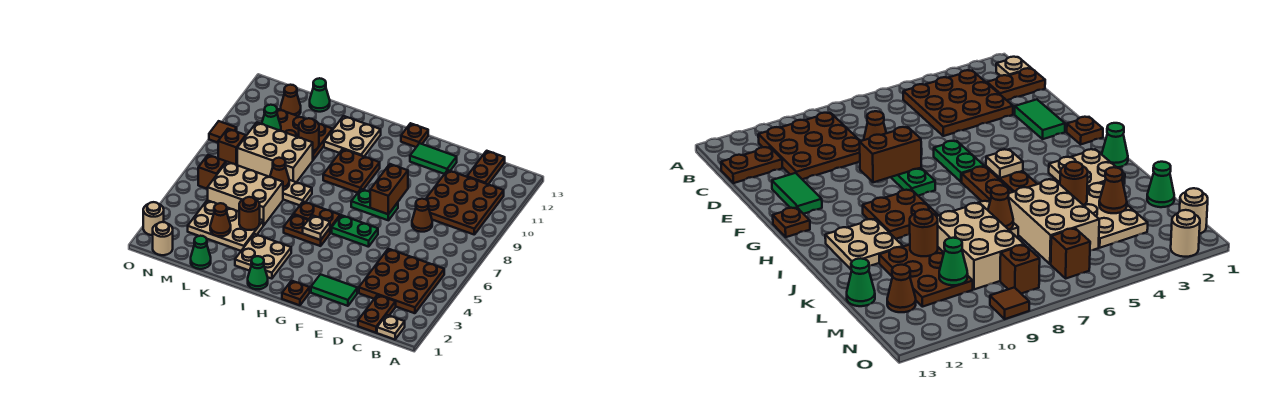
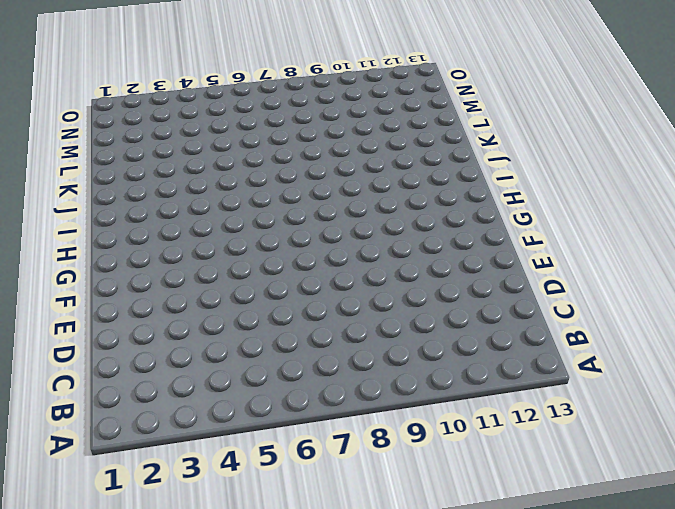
none -> tan 1x1 plate [377,315,405,339]
none -> brown 3x3 plate [359,249,444,313]
none -> brown 3x3 plate [426,170,504,234]
none -> brown 1x2 plate [358,295,396,333]

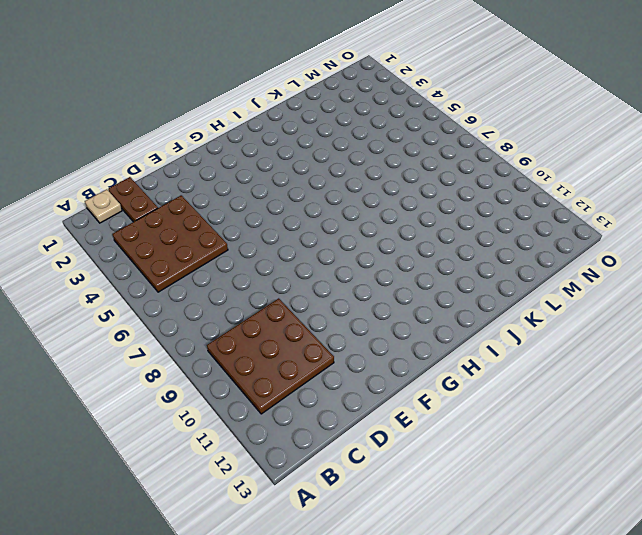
none -> brown 1x2 plate [467,151,505,184]
none -> brown 1x1 cone [412,199,432,232]
none -> green 1x2 tile [311,274,357,306]
none -> green 1x2 tile [410,143,457,174]

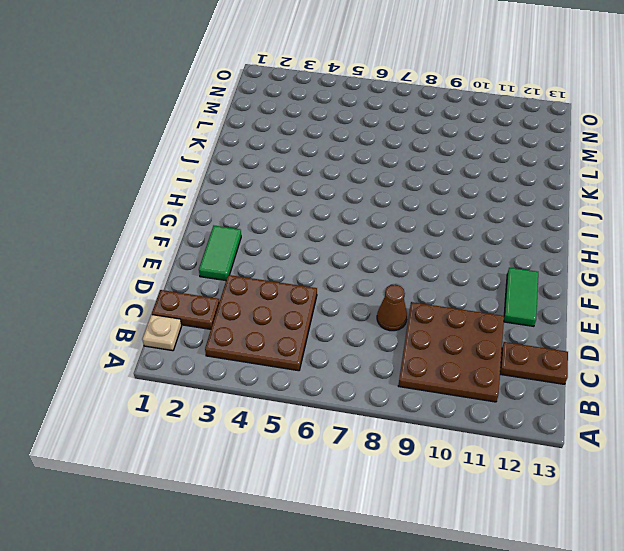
none -> green 1x2 plate [332,215,378,247]
none -> green 1x2 plate [351,189,398,220]
none -> brown 1x1 plate [282,281,310,305]
none -> brown 1x1 plate [401,123,428,147]

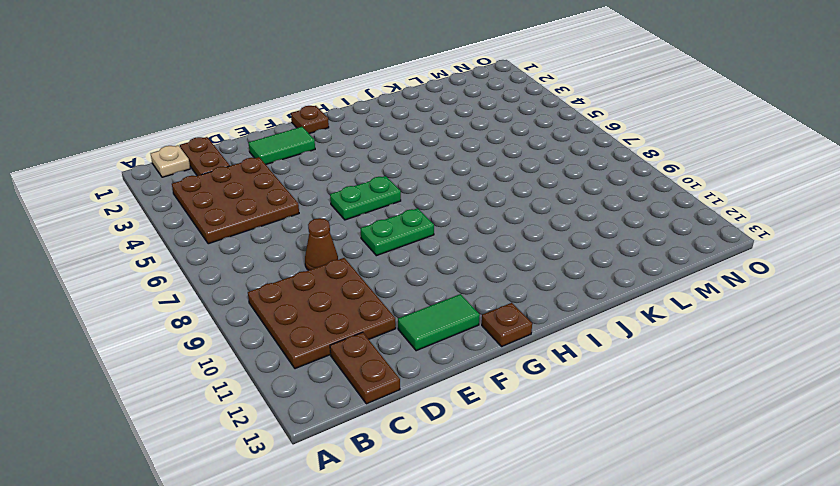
none -> brown 1x2 plate [284,214,330,246]
none -> brown 1x2 plate [294,202,340,233]
none -> brown 2x2 plate [323,149,380,193]
none -> green 1x1 cone [248,256,268,289]

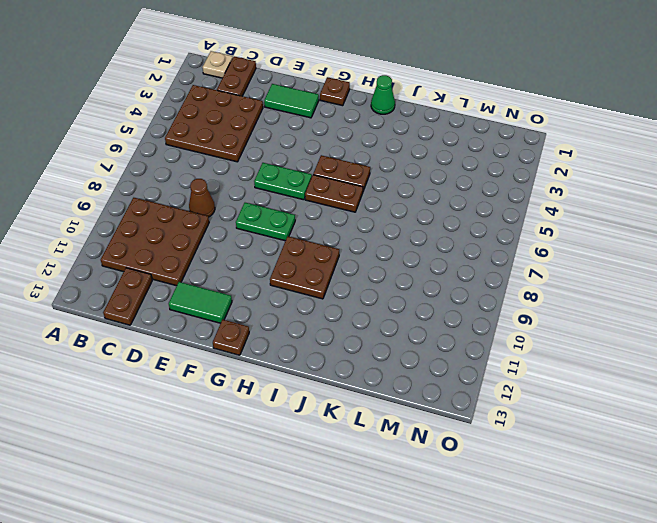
none -> tan 2x2 plate [235,234,291,279]
none -> tan 2x2 plate [324,116,381,156]
none -> tan 1x2 plate [283,180,312,205]
none -> tan 2x3 plate [188,200,264,251]

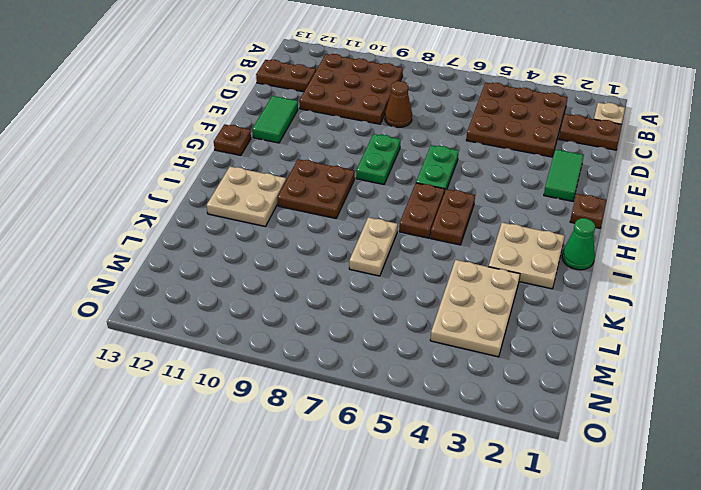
none -> tan 2x3 brick [208,162,283,225]
none -> tan 2x3 brick [237,122,313,182]
none -> brown 2x3 plate [277,109,333,160]
none -> green 1x1 cone [191,236,211,269]

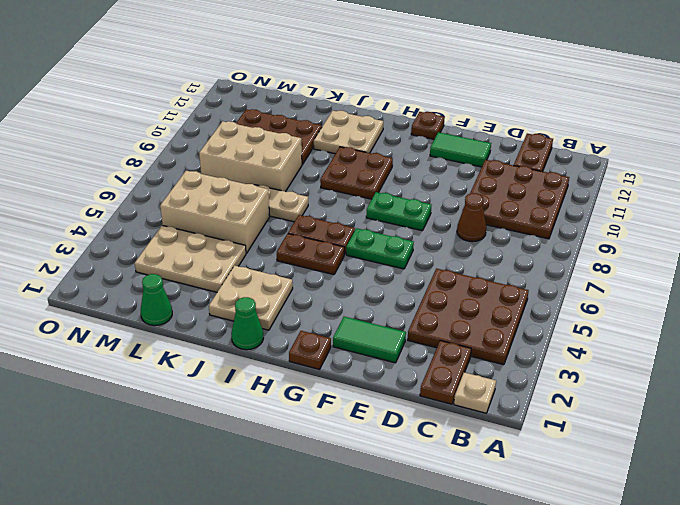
none -> green 1x1 cone [310,78,330,112]
none -> brown 1x1 cone [281,85,301,116]
none -> tan 1x1 round brick [153,222,173,255]
none -> brown 1x1 brick [198,155,226,189]

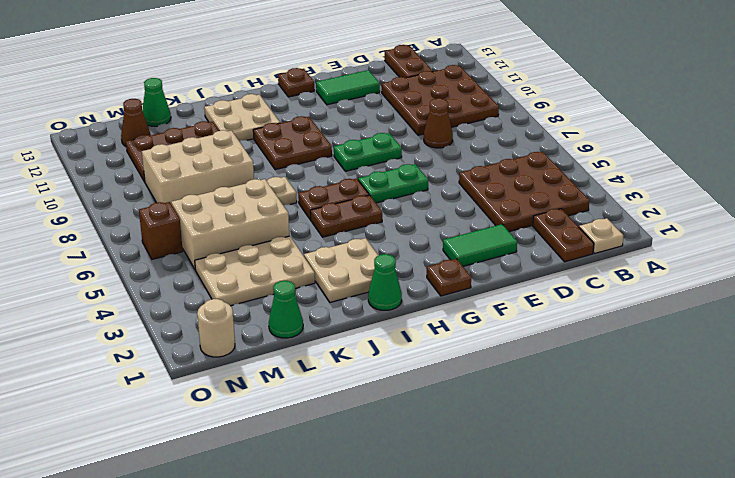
none -> brown 1x1 brick [218,129,246,165]
none -> tan 1x1 round brick [143,202,164,235]
none -> brown 1x1 tile [209,121,237,143]
none -> brown 1x2 brick [370,164,408,214]

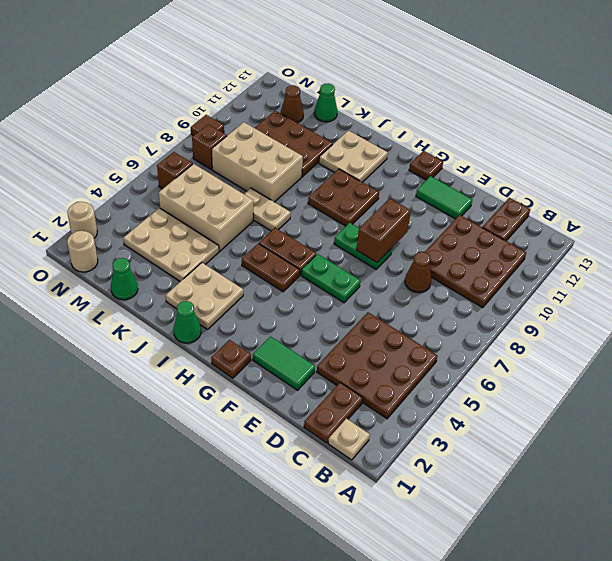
none -> tan 1x1 plate [303,215,330,240]
none -> brown 1x1 round brick [239,197,260,230]
none -> brown 1x1 cone [270,158,289,190]
none -> brown 1x1 round brick [299,118,319,151]

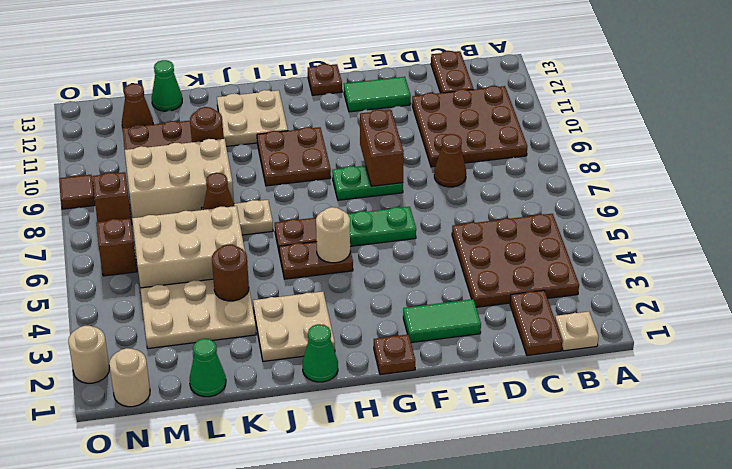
tan 1x1 round brick [316,207,350,263] -> tan 1x1 plate [303,215,330,240]
none -> brown 1x1 cone [210,203,231,236]
none -> green 1x1 cone [262,105,281,131]

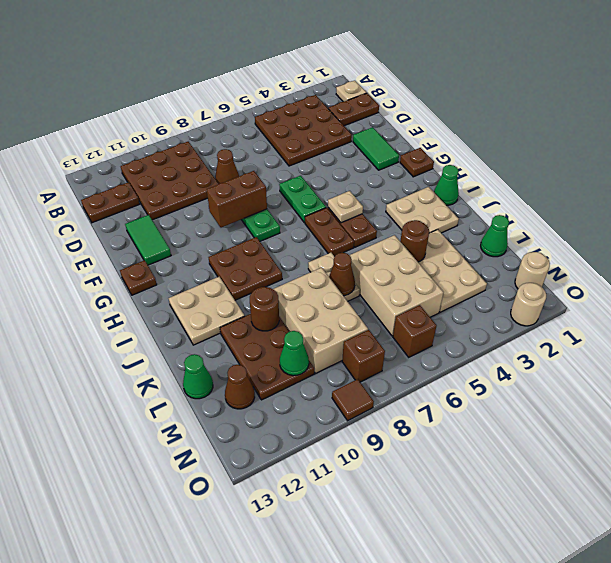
none -> brown 1x1 cone [210,203,231,236]

